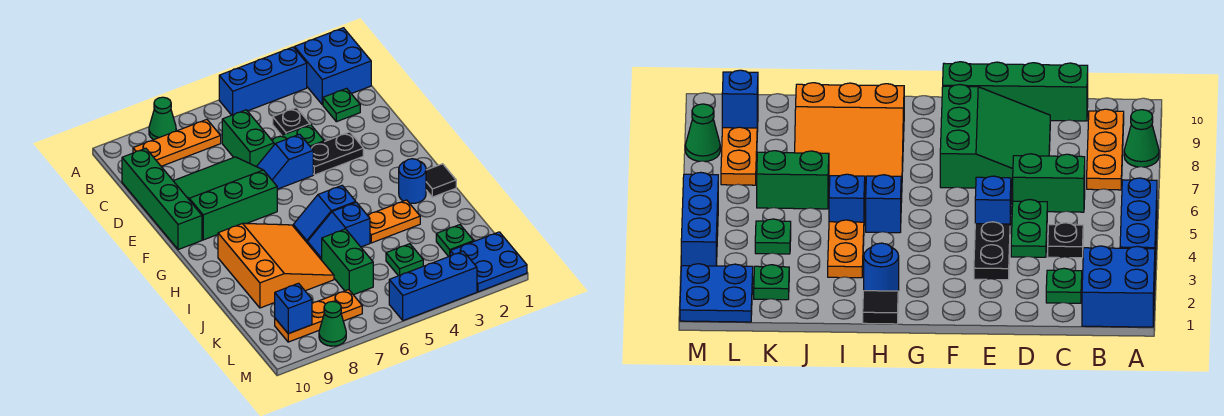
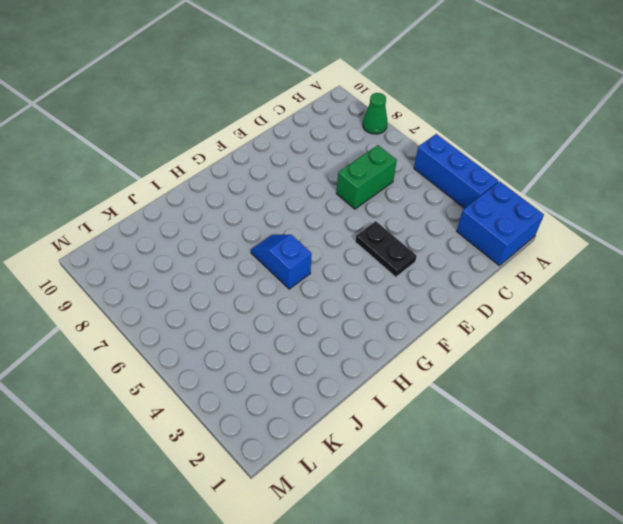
none -> orange 1x3 plate [133,120,221,166]
none -> green 1x1 plate [323,88,360,122]
none -> black 1x1 plate [273,108,310,135]

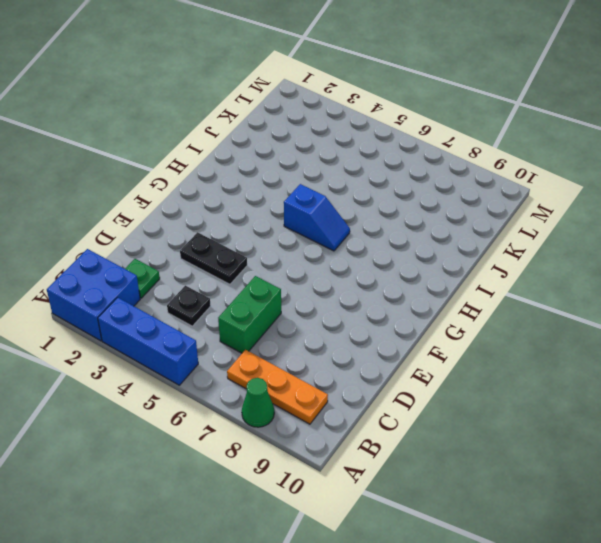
none -> green 1x4 brick [122,148,202,250]
none -> green 1x2 plate [272,125,324,147]
none -> green 3x3 slope [174,157,277,240]

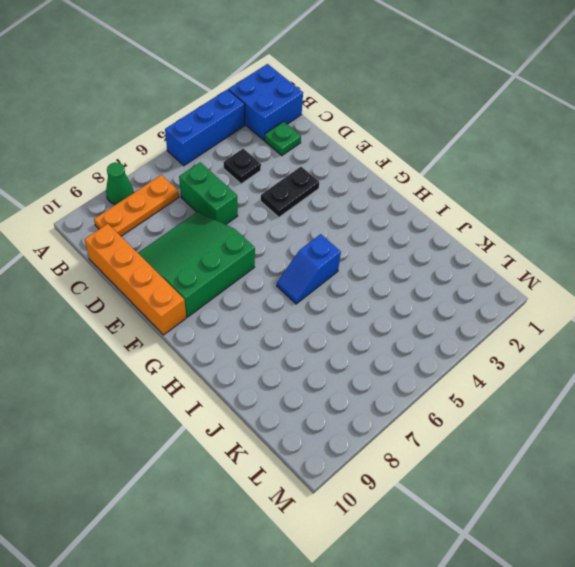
orange 1x4 brick [84,224,186,335] -> green 1x4 brick [122,148,202,250]
none -> green 1x2 plate [272,125,324,147]
none -> blue 1x2 slope [256,134,313,189]
none -> black 1x1 tile [426,164,456,197]

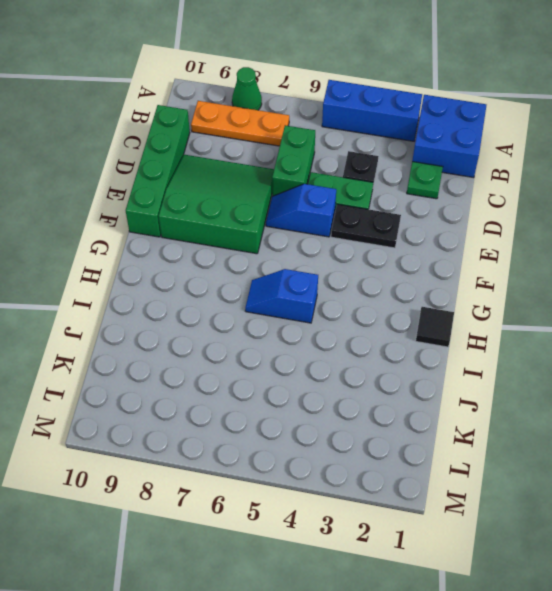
none -> blue 1x1 round brick [399,159,426,203]
none -> orange 3x3 slope [218,223,334,308]
none -> orange 1x2 plate [368,200,420,243]

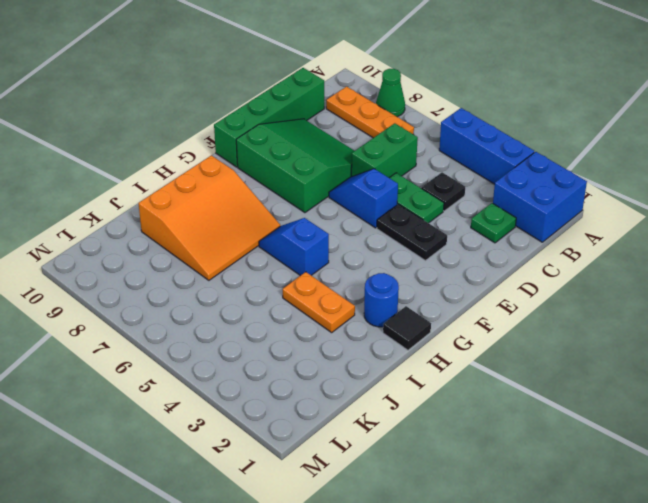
none -> blue 1x2 slope [307,202,370,260]
none -> green 1x2 brick [322,229,373,295]
none -> green 1x1 plate [436,225,474,256]

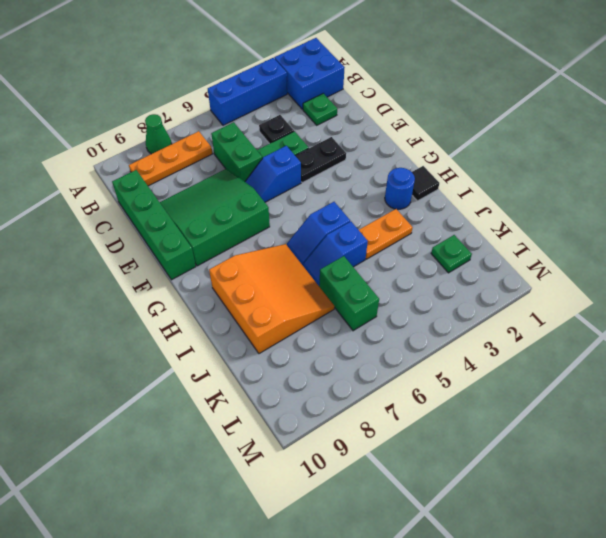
none -> green 1x1 plate [386,244,423,276]
none -> blue 2x2 plate [450,232,527,292]
none -> orange 1x3 plate [275,290,362,342]

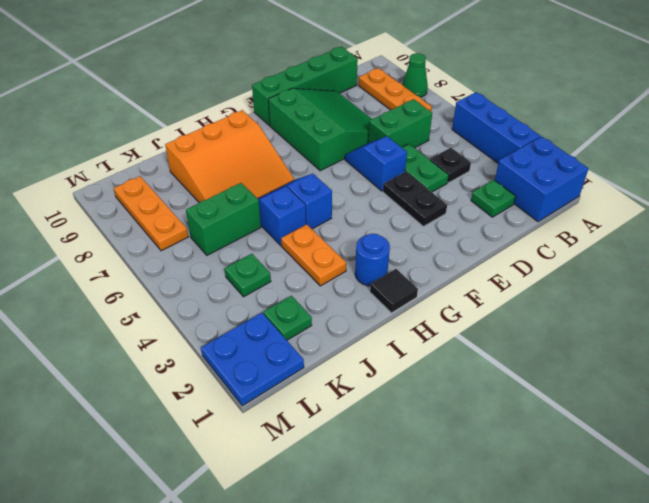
none -> blue 1x3 brick [389,251,477,321]
none -> green 1x1 cone [319,301,346,346]
none -> blue 1x1 brick [275,283,312,334]

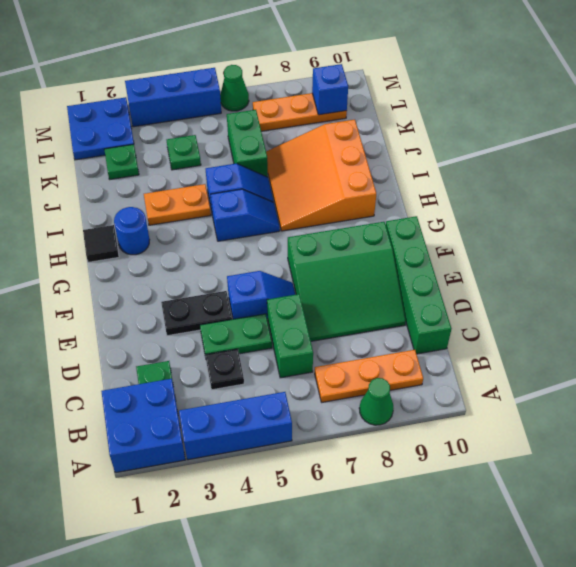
green 1x1 cone [220,65,249,111] -> green 1x1 cone moved to [319,301,346,346]

